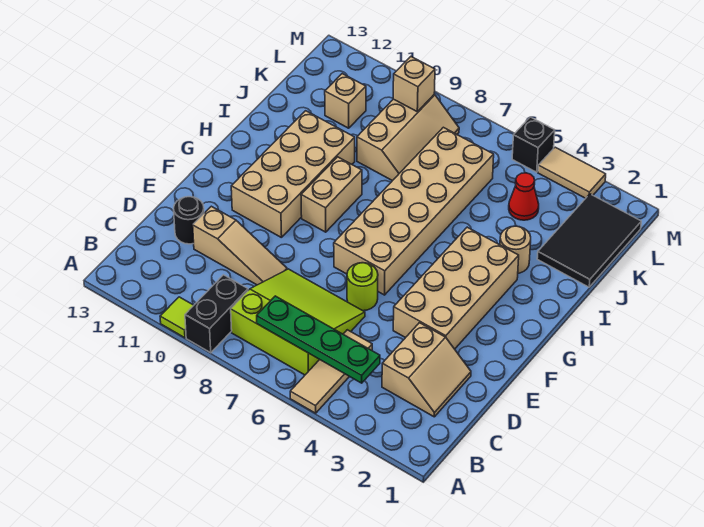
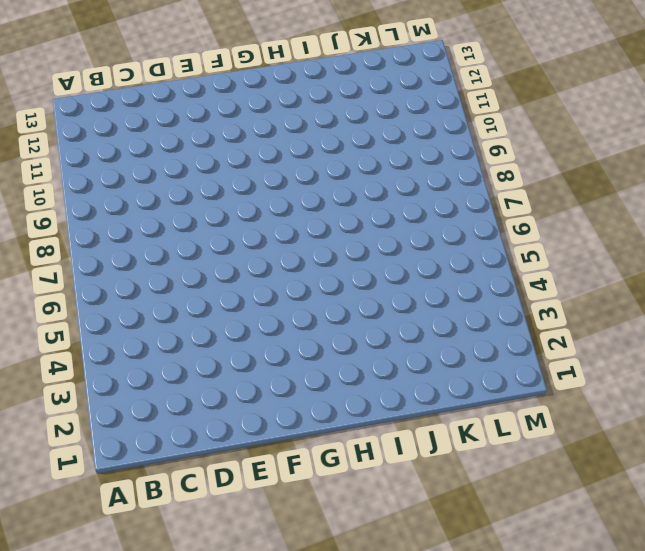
none -> tan 1x3 tile [290,330,372,413]
none -> black 1x2 brick [185,275,248,353]
none -> lime 1x1 tile [160,297,194,338]

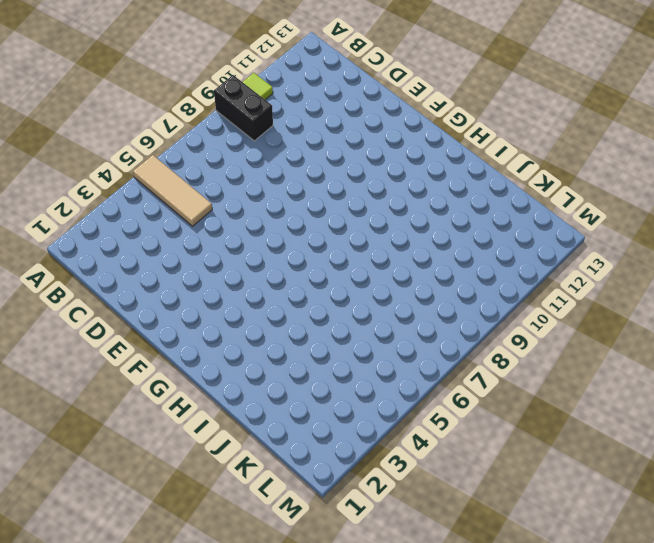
none -> lime 3x3 slope [231,269,365,375]
none -> tan 2x2 slope [382,323,471,417]
none -> tan 1x3 slope [193,206,287,285]

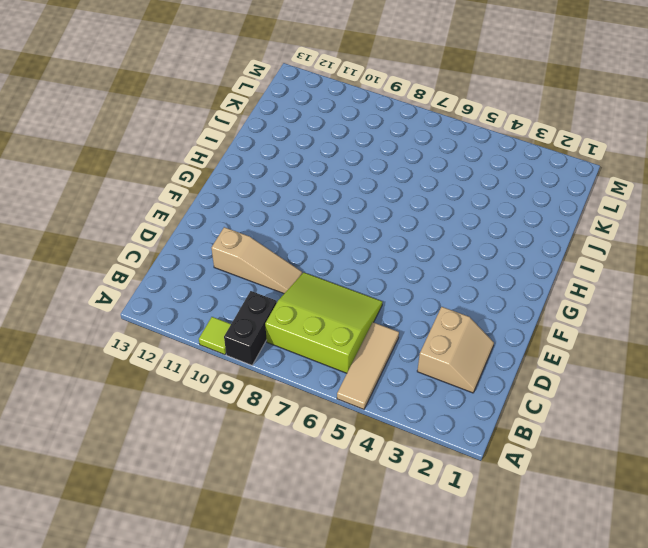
none -> black 1x1 round brick [174,197,204,244]
none -> tan 2x4 brick [393,227,519,349]
none -> lime 1x1 round brick [347,263,378,311]

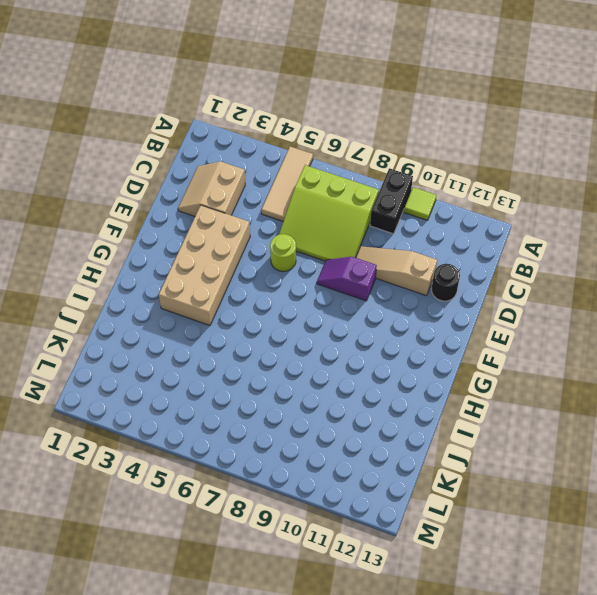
purple 1x2 slope [317,257,377,301] -> none
none -> tan 2x6 brick [334,127,494,295]
none -> tan 2x4 brick [231,111,355,238]
none -> tan 1x2 brick [301,157,362,232]

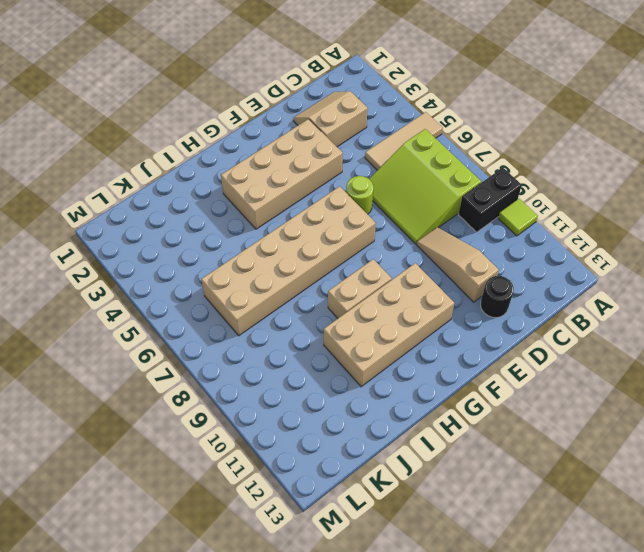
none -> tan 1x1 round brick [500,226,531,273]
none -> black 2x3 tile [537,194,641,287]
none -> tan 2x3 slope [357,94,459,181]

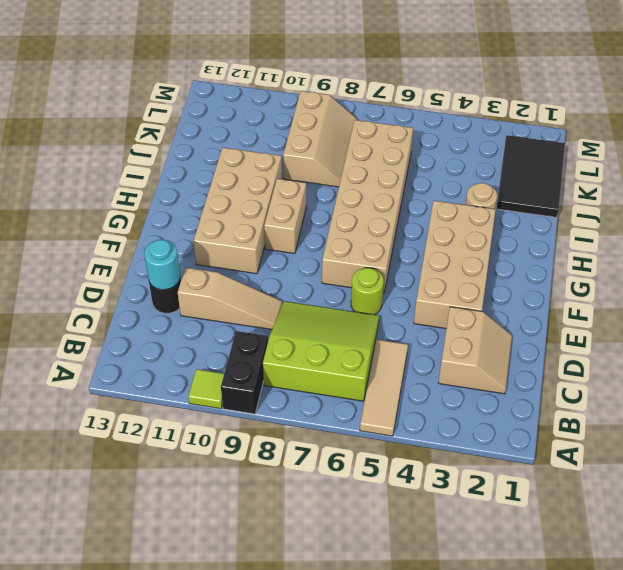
cyan 1x1 round brick [144,240,180,290] -> none
none -> red 1x1 cone [509,173,539,220]
none -> tan 1x1 brick [325,74,366,128]
none -> tan 1x2 tile [538,147,606,198]

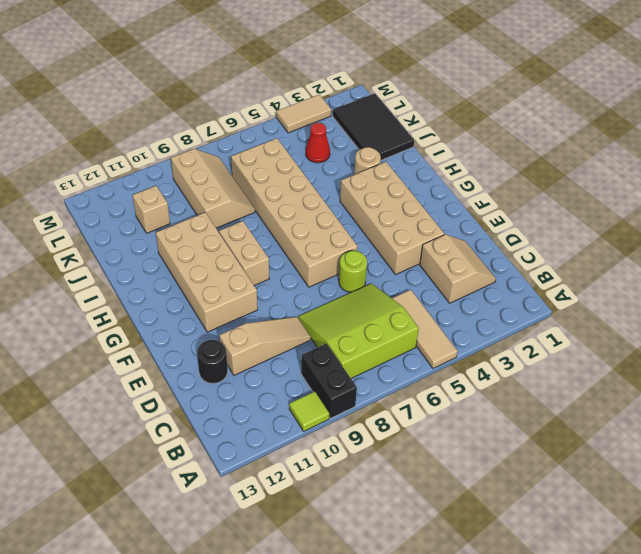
none -> black 1x1 brick [512,117,555,172]
none -> green 1x4 plate [257,296,380,383]
none -> tan 1x1 brick [393,57,435,111]

